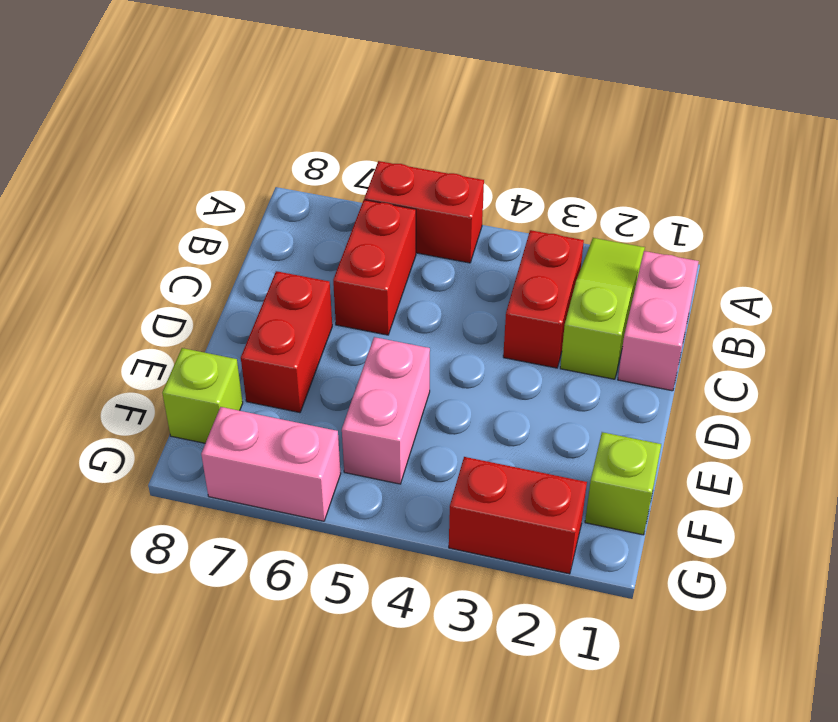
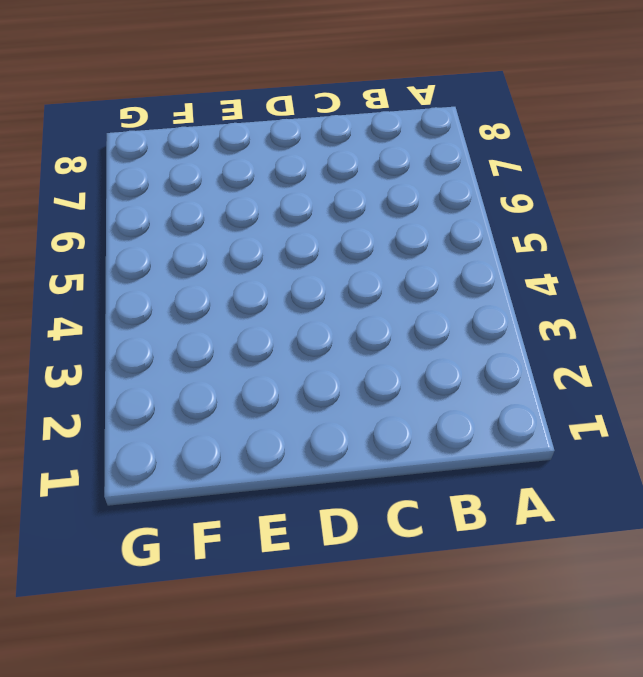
none -> lime 1x3 slope [560,238,645,379]
none -> red 1x2 brick [364,161,484,263]

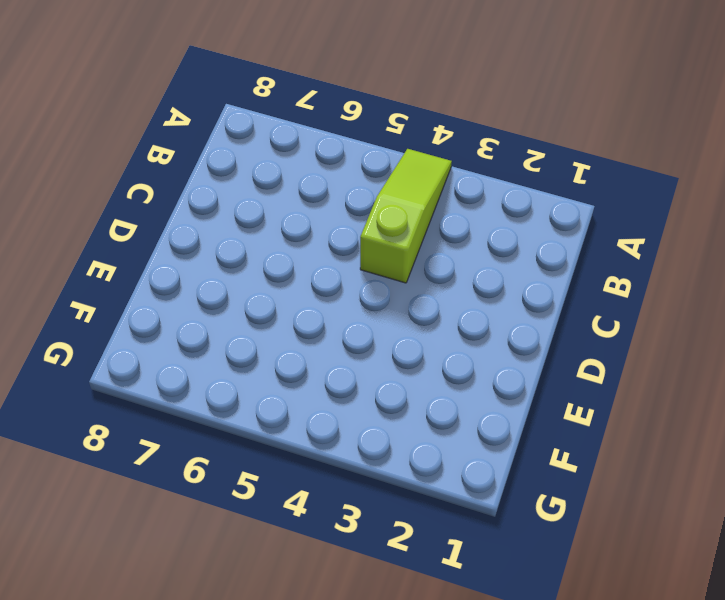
lime 1x3 slope [360,149,452,283] -> lime 1x3 slope moved to [560,238,645,379]
none -> red 1x2 brick [364,161,484,263]
none -> pink 1x2 brick [618,251,699,391]

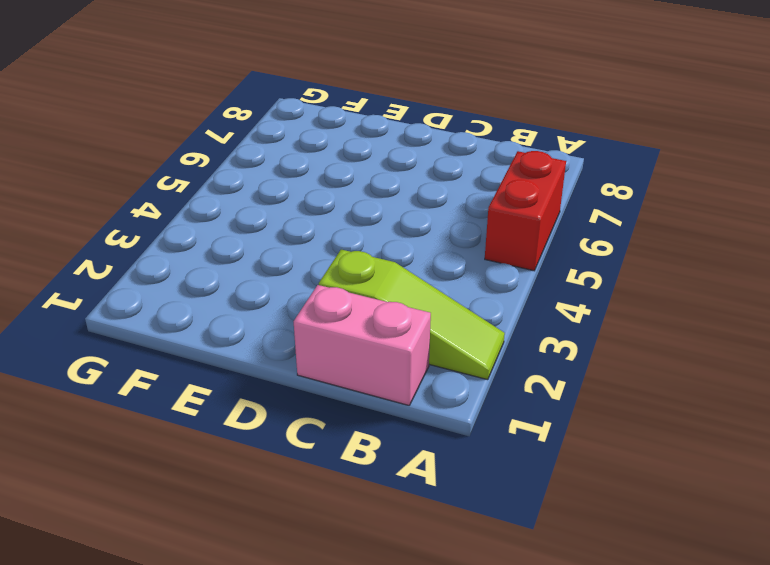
none -> red 1x2 brick [503,230,584,368]
none -> red 1x2 brick [333,200,416,335]

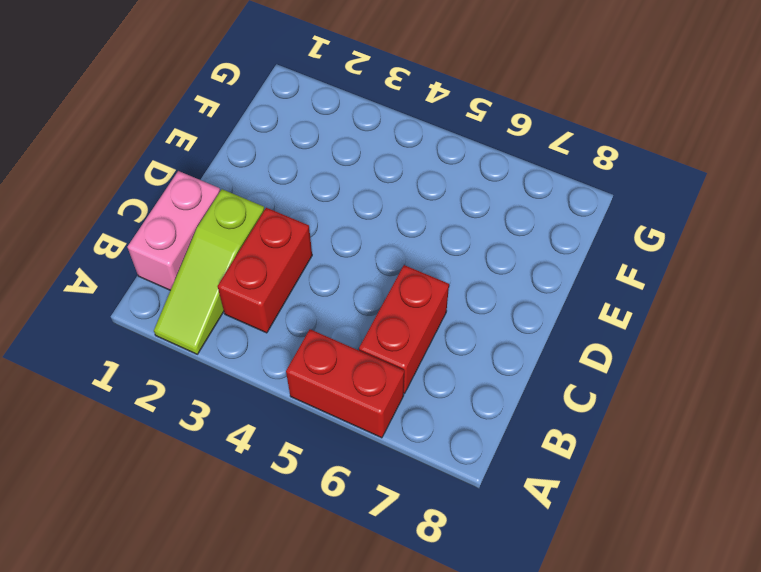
none -> red 1x2 brick [241,271,332,413]
none -> pink 1x2 brick [342,337,430,484]

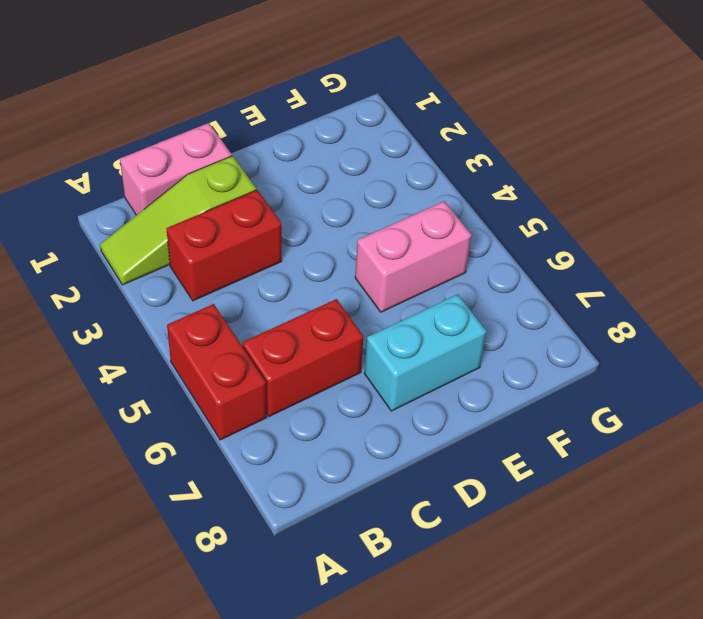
cyan 1x2 brick [364,294,487,411] -> red 1x2 brick [241,271,332,413]
none -> lime 1x1 brick [585,432,661,535]
none -> lime 1x1 brick [162,348,243,443]

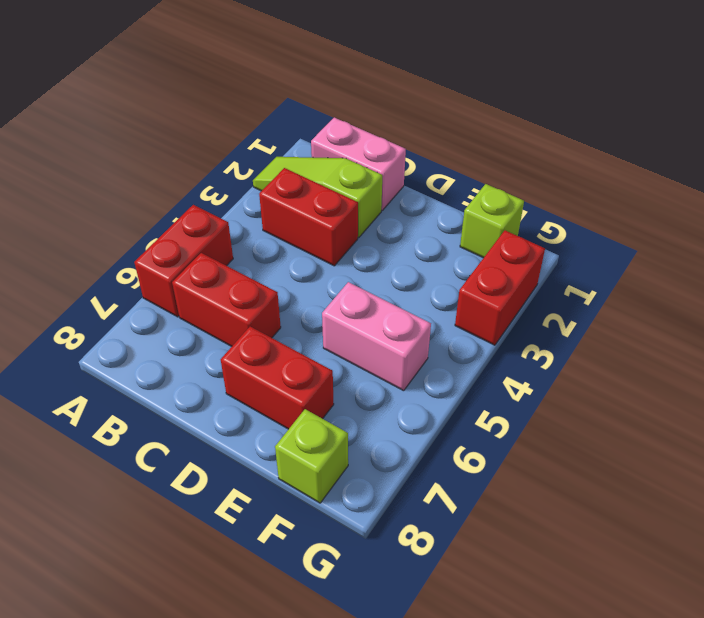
none -> pink 1x2 brick [201,407,341,521]

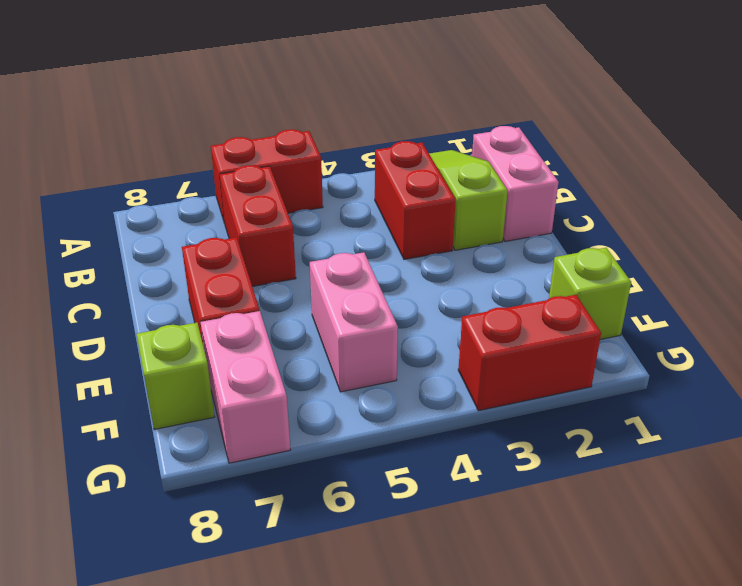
pink 1x2 brick [200,311,290,463] -> pink 1x2 brick turned to [201,407,341,521]

